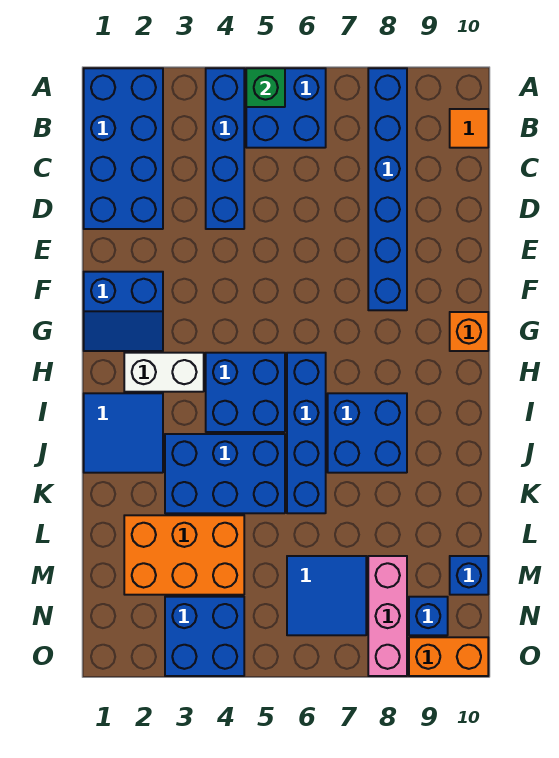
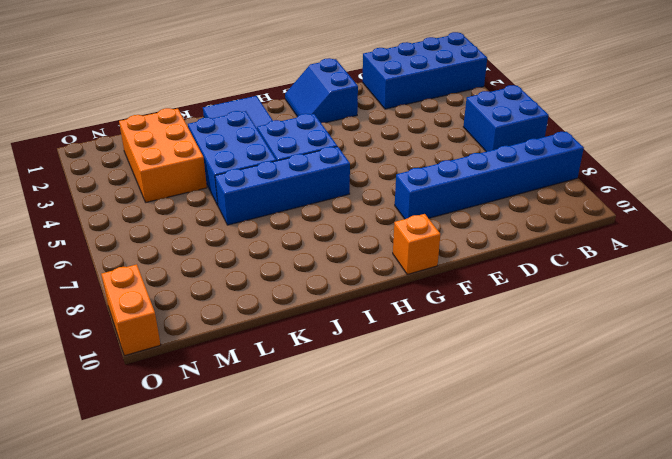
none -> blue 1x4 brick [206,68,244,229]
none -> orange 1x1 tile [450,109,488,148]
none -> white 1x2 brick [124,353,204,392]

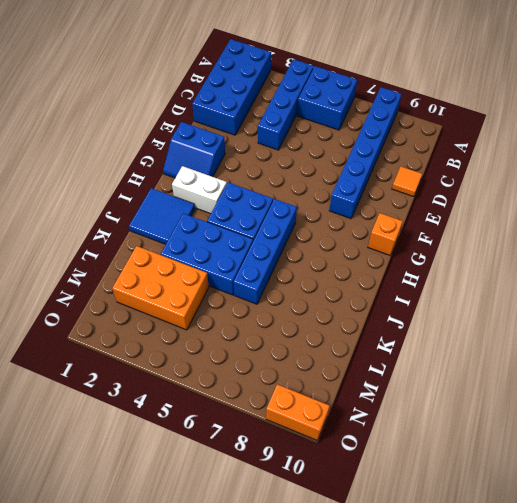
orange 1x1 tile [392,167,422,197] -> orange 1x1 tile moved to [450,109,488,148]
none -> blue 2x2 brick [328,393,407,473]
none -> blue 2x2 tile [287,556,366,635]
none -> pink 1x3 brick [368,556,407,676]

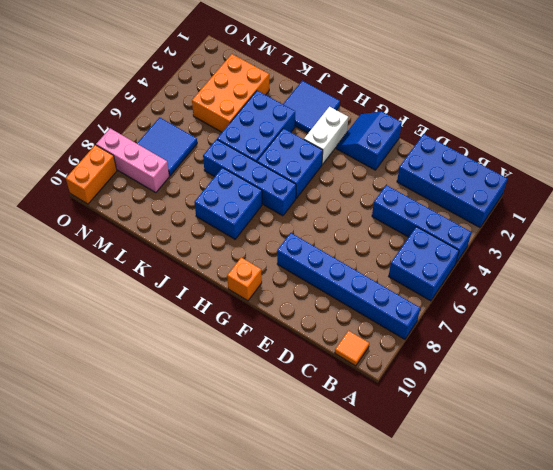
none -> blue 1x1 brick [450,556,488,595]
none -> blue 2x2 brick [165,597,244,676]
none -> blue 1x1 brick [409,597,448,635]

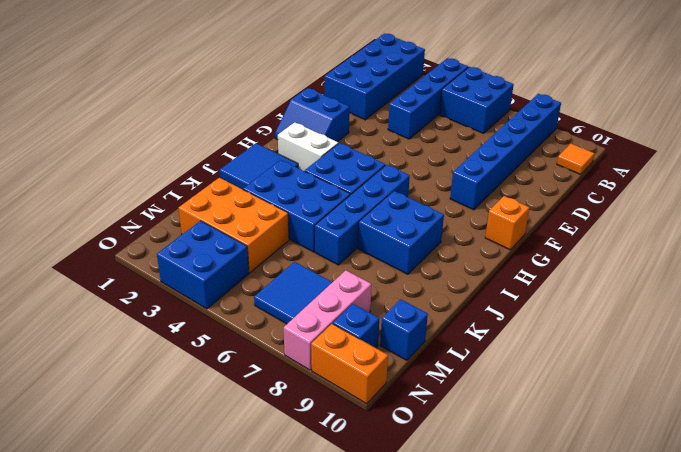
none -> green 1x1 brick [246,68,285,107]

